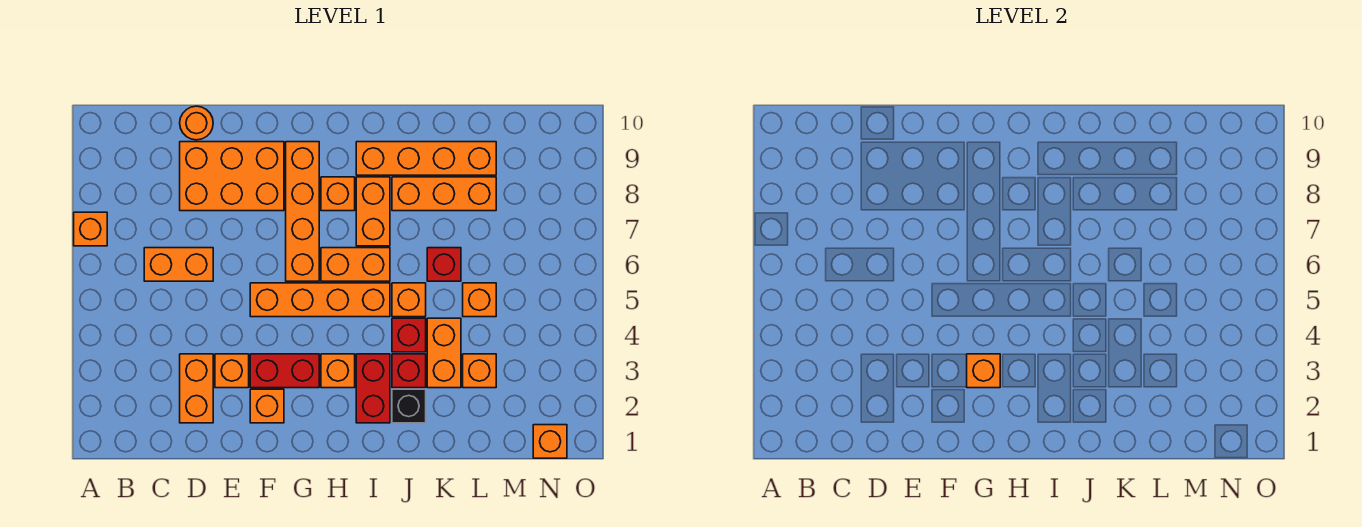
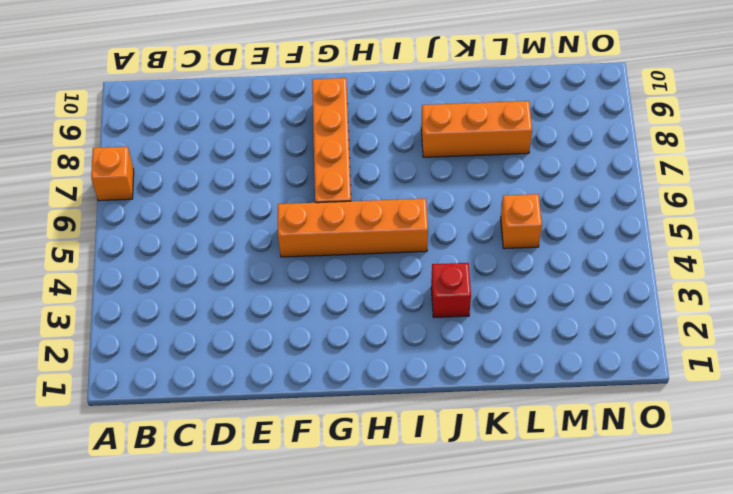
none -> orange 1x2 brick [144,248,213,281]
none -> orange 1x2 brick [180,354,213,423]
none -> orange 2x3 brick [180,142,284,211]

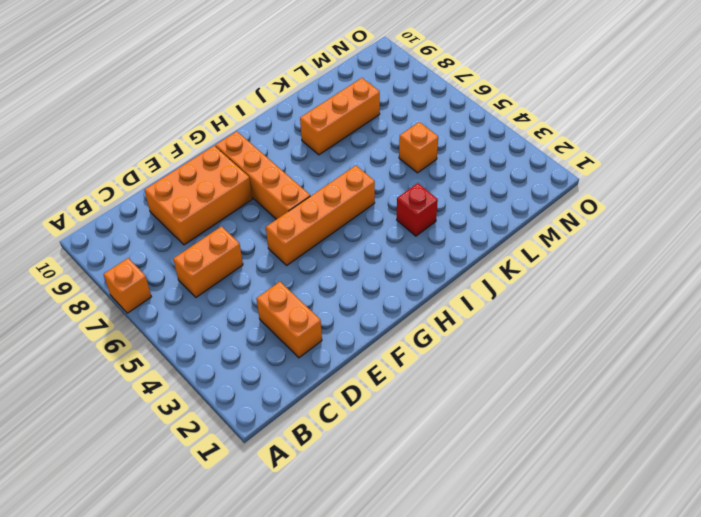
none -> orange 1x1 round brick [180,106,213,140]
none -> orange 1x1 brick [215,354,249,388]
none -> orange 1x1 brick [250,389,284,423]

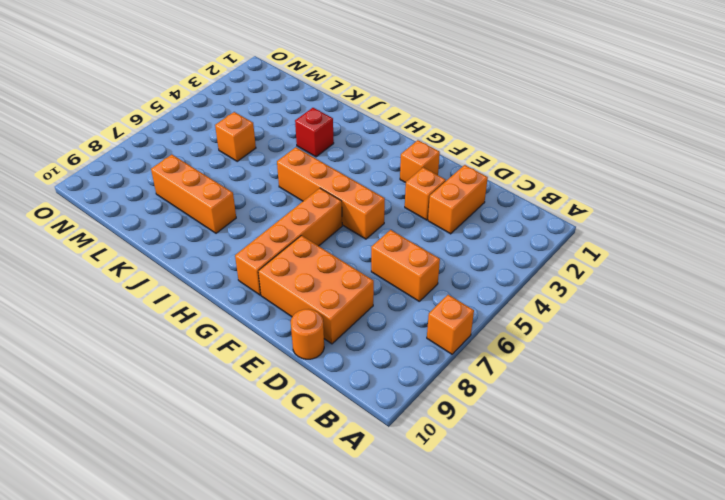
none -> red 1x2 brick [250,354,319,388]
none -> orange 1x1 brick [321,354,355,388]
none -> orange 1x2 brick [321,248,390,281]

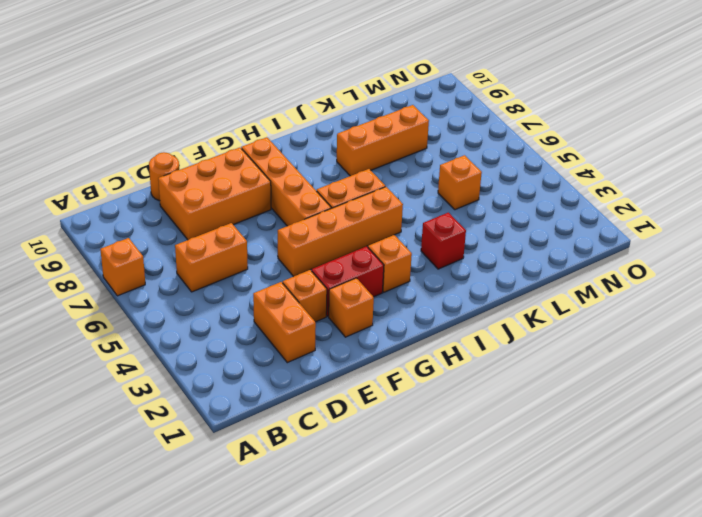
none -> orange 1x1 brick [321,177,355,211]
none -> red 1x2 brick [356,354,390,423]
none -> orange 1x2 brick [356,177,390,246]

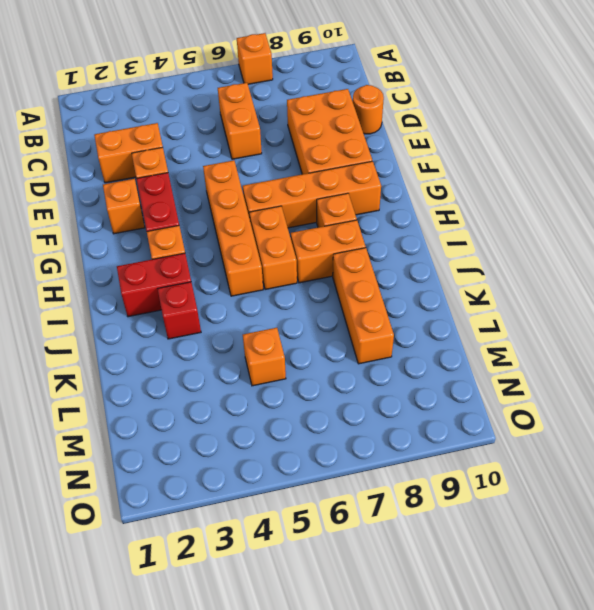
none -> orange 1x4 brick [356,142,496,175]
none -> black 1x1 brick [392,389,426,423]
none -> red 1x1 brick [392,318,426,352]

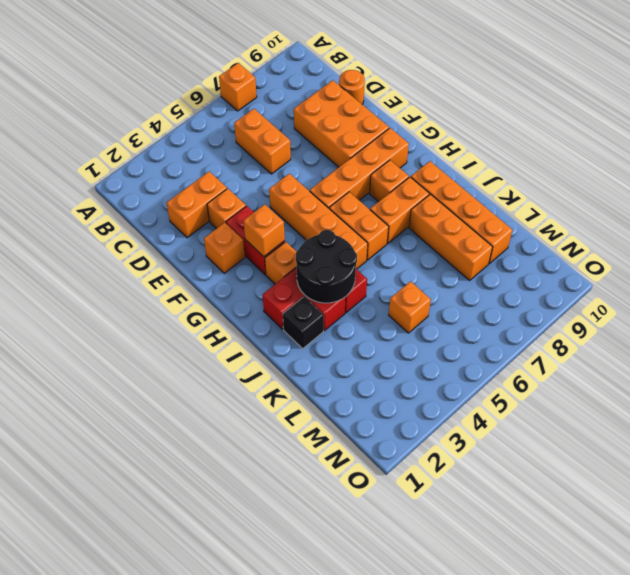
black 2x2 round brick [296,230,357,303] -> none
none -> orange 1x1 brick [392,283,426,317]
none -> orange 1x2 brick [427,318,461,388]
none -> red 1x1 brick [427,248,461,281]

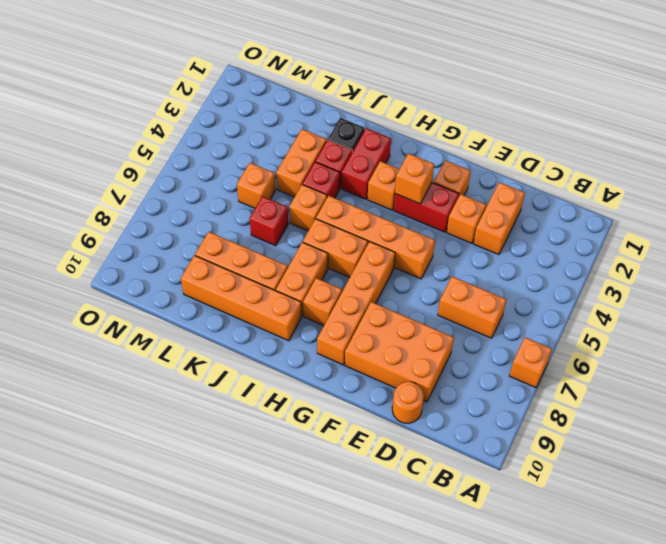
none -> orange 1x1 brick [463,354,496,388]
none -> orange 1x1 brick [533,425,567,458]

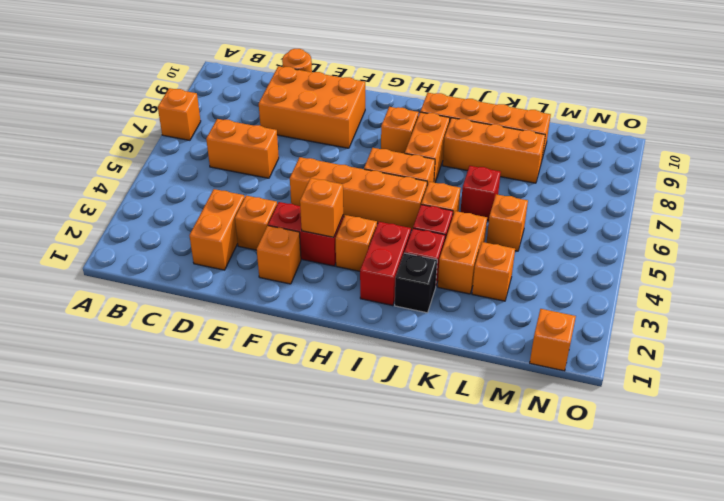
none -> orange 1x4 brick [286,142,319,281]

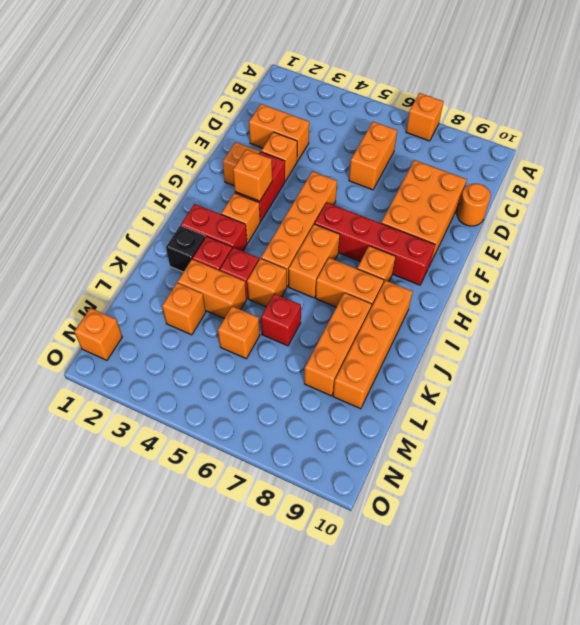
red 1x4 brick [315,202,435,285] -> orange 1x4 brick [286,142,319,281]

